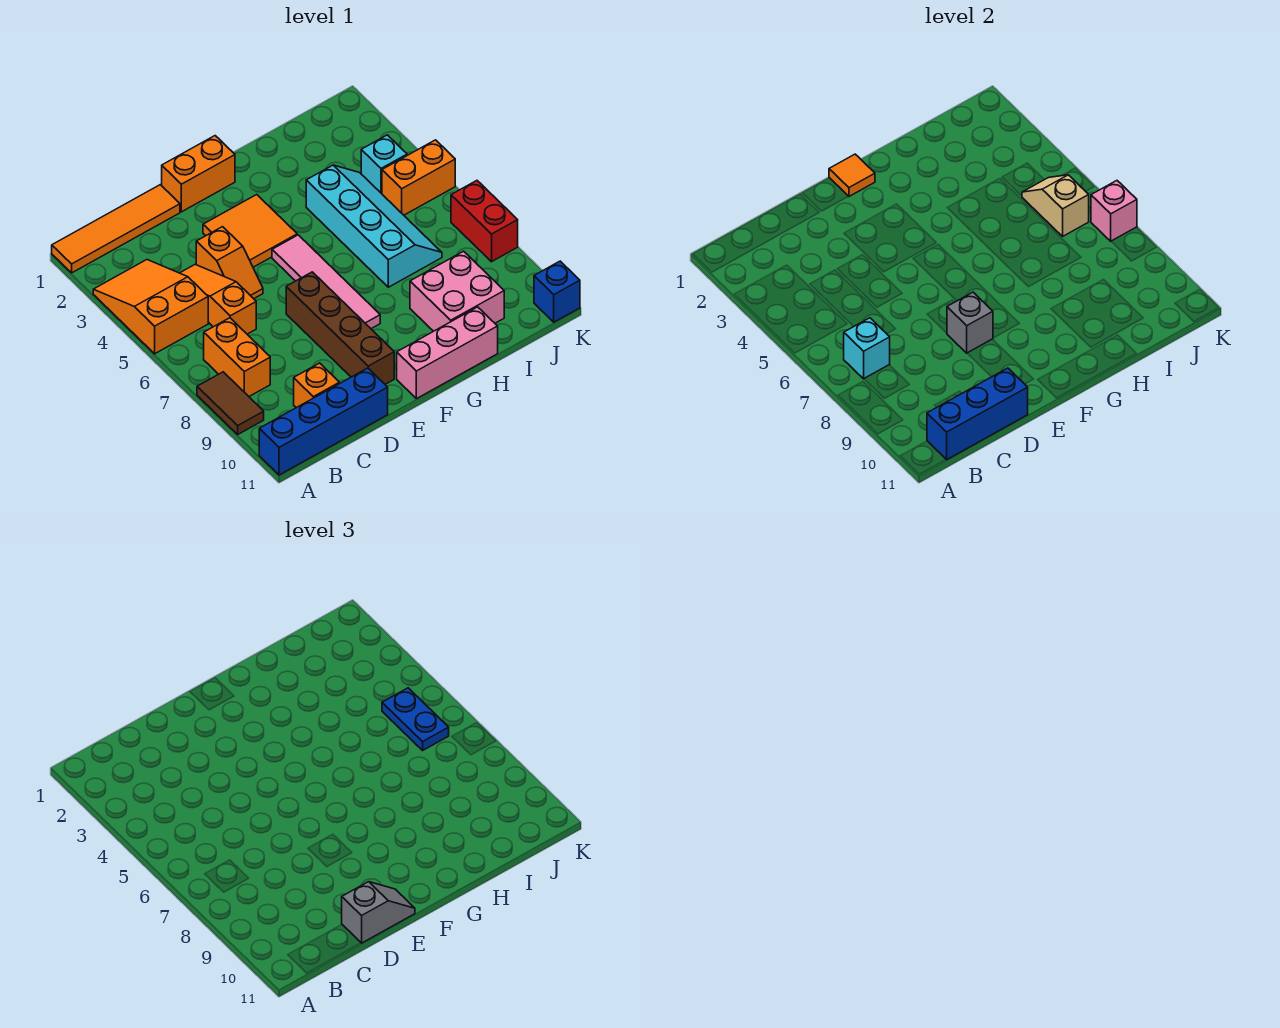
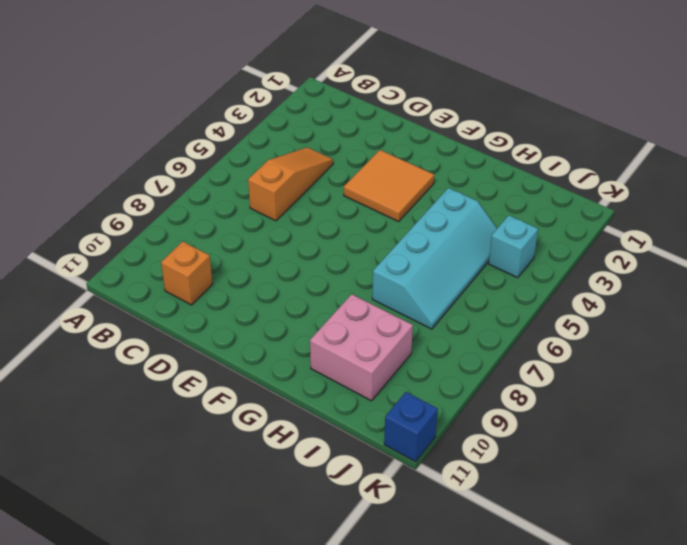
none -> orange 1x4 tile [52,185,180,273]
none -> orange 2x3 slope [93,260,208,354]
none -> brown 1x2 tile [197,372,264,434]

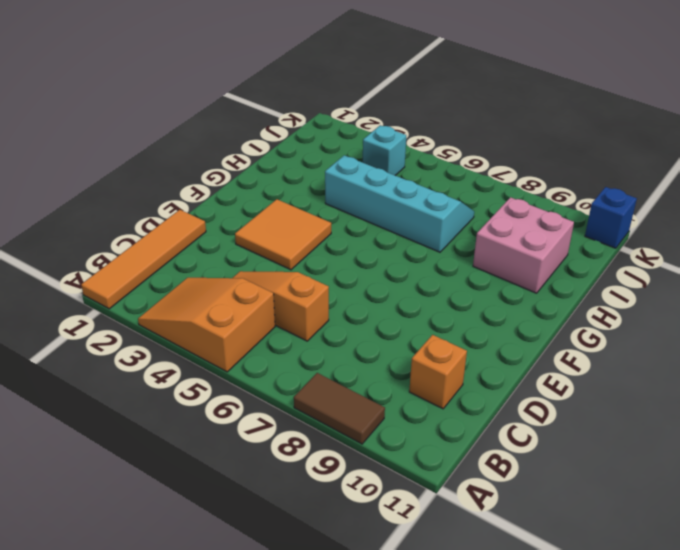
none -> blue 1x4 brick [259,368,388,475]
none -> orange 1x2 brick [204,318,270,396]
none -> orange 1x2 slope [196,227,263,299]

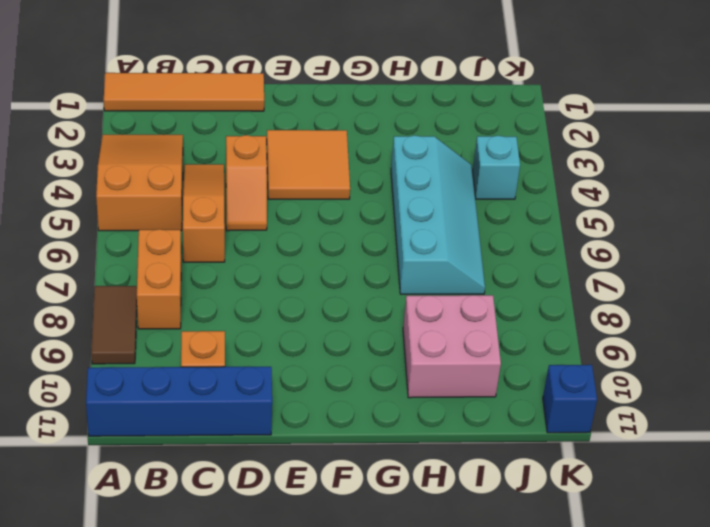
none -> orange 1x2 brick [162,136,235,212]
none -> brown 1x4 brick [286,272,394,384]
none -> pink 1x4 tile [272,235,380,329]

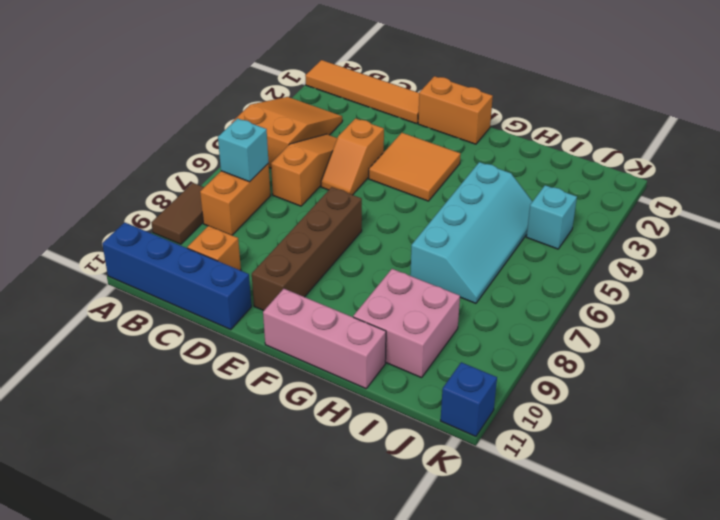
none -> pink 1x4 tile [272,235,380,329]
none -> orange 1x2 brick [382,140,455,215]
none -> red 1x2 brick [451,181,518,262]

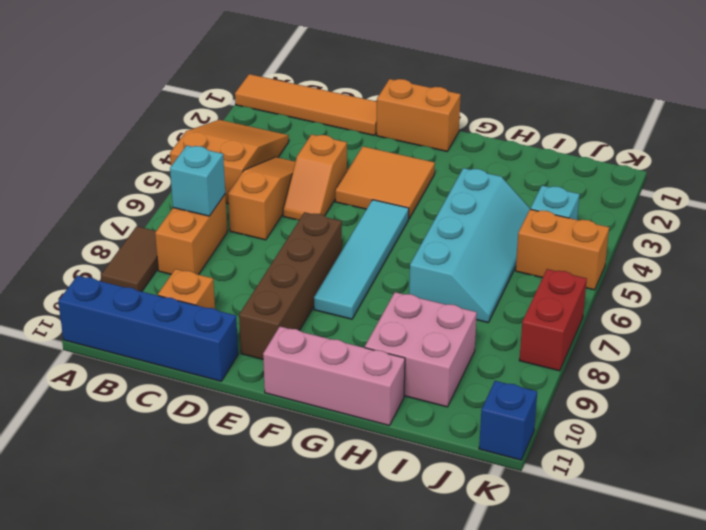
cyan 1x4 tile [314,200,409,319] -> pink 1x4 tile [272,235,380,329]
none -> blue 1x3 brick [927,368,1028,460]
none -> grey 1x1 brick [947,292,993,353]
none -> orange 1x1 tile [829,154,875,196]

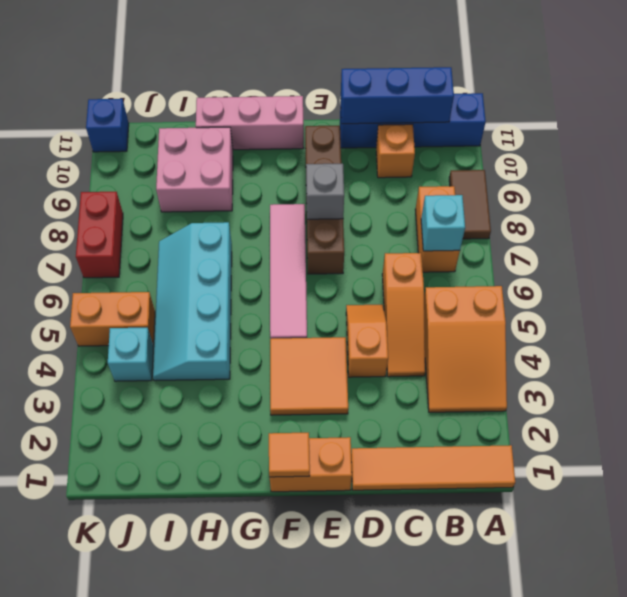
none -> tan 1x2 slope [1022,175,1089,236]
none -> pink 1x1 brick [1091,181,1137,241]
none -> grey 1x2 slope [342,882,415,943]

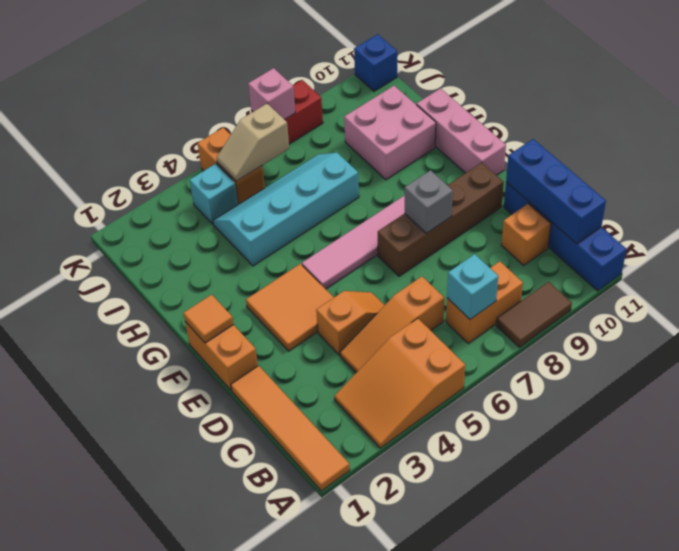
none -> grey 1x2 slope [342,882,415,943]
none -> blue 1x2 plate [382,688,449,750]

